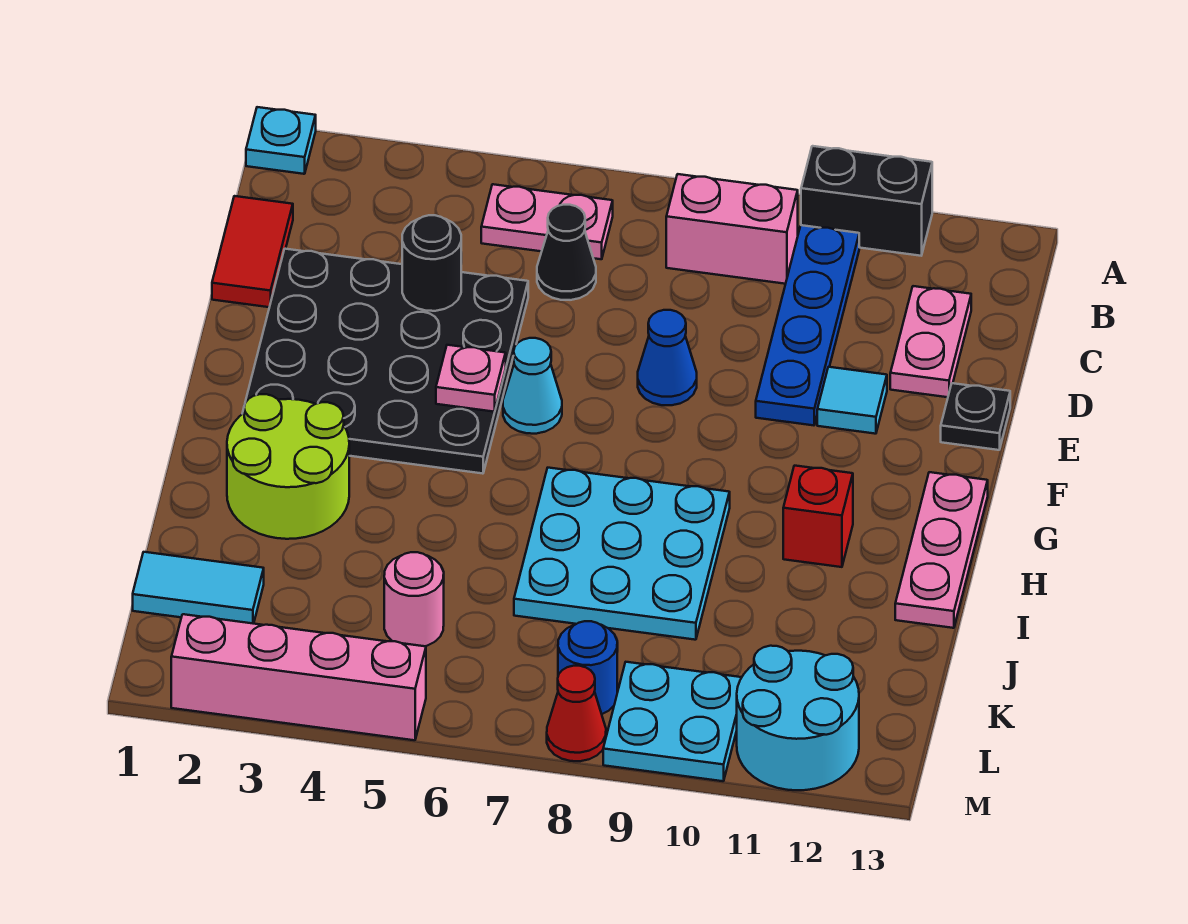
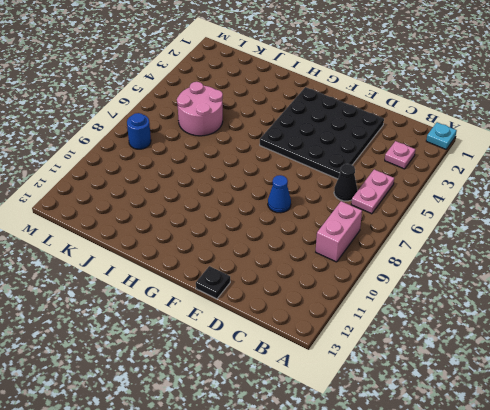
pink 1x1 plate [385,141,415,169] -> pink 1x1 plate moved to [436,345,506,412]
pink 2x2 round brick [177,82,223,136] -> pink 1x1 round brick [384,552,444,646]
none -> black 1x2 brick [801,146,932,256]
none -> blue 1x4 plate [756,225,859,425]
none -> red 1x2 tile [212,196,293,307]

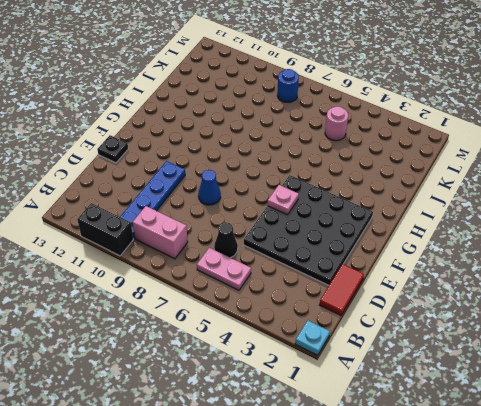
none -> pink 1x2 plate [890,286,971,397]
none -> cyan 1x1 tile [817,367,887,434]
none -> cyan 1x1 cone [503,338,562,434]

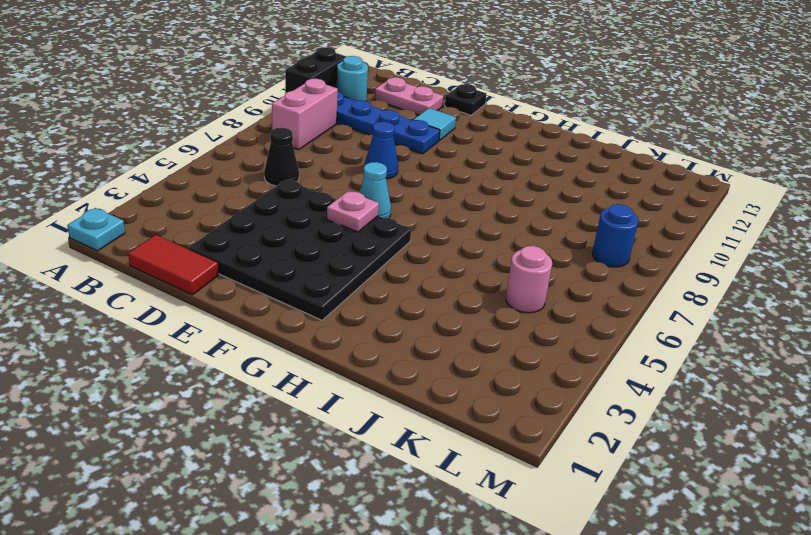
cyan 1x1 round brick [337,56,368,101] -> none
none -> pink 1x2 plate [481,184,613,259]
none -> pink 1x3 plate [895,472,988,628]
none -> lime 2x2 round brick [227,394,349,539]

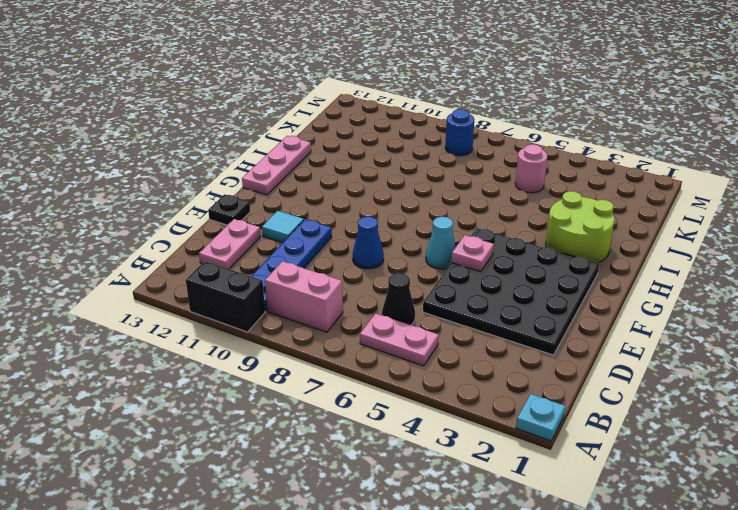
none -> red 1x2 tile [212,196,293,307]
none -> cyan 3x3 plate [514,468,730,640]
none -> red 1x1 brick [783,466,853,567]

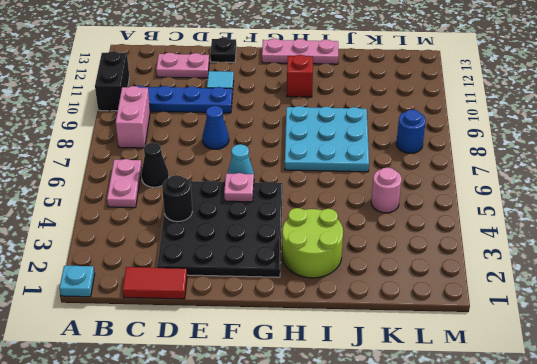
none -> cyan 1x2 tile [133,552,264,624]
none -> cyan 2x2 plate [603,662,742,781]
none -> cyan 2x2 round brick [737,646,859,790]

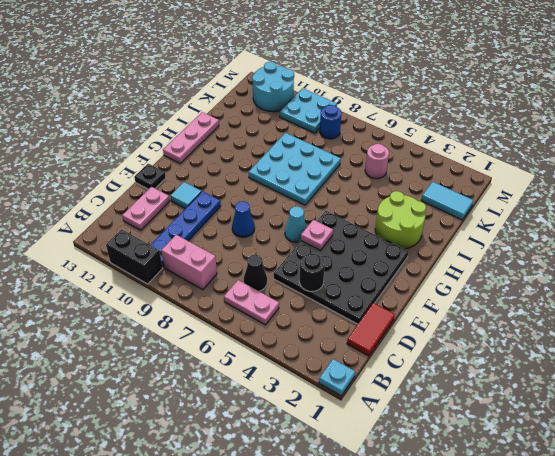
none -> red 1x1 brick [783,466,853,567]
none -> pink 1x4 brick [171,614,426,740]
none -> red 1x1 cone [547,666,606,761]

